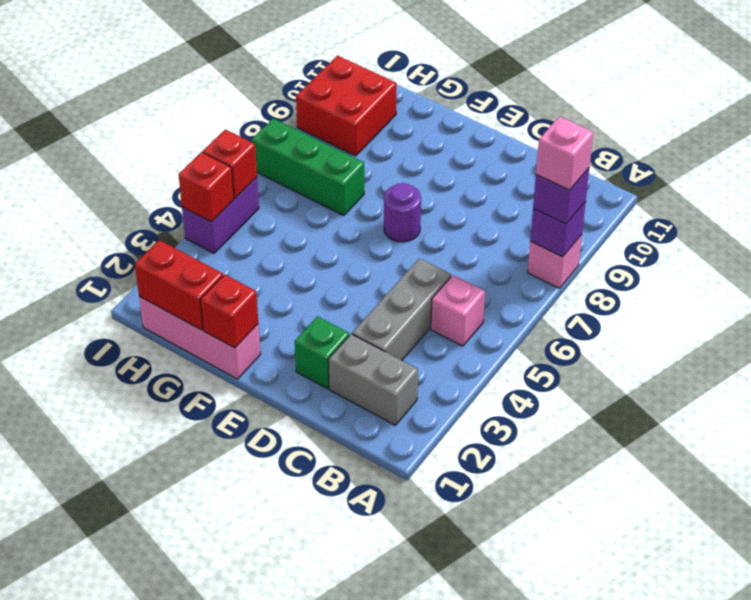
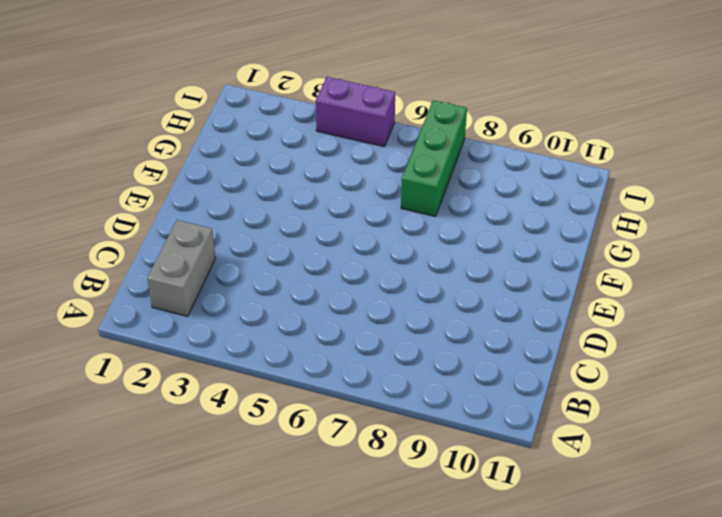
none -> pink 1x1 brick [528,235,582,288]
none -> pink 1x1 brick [431,275,485,346]
none -> grey 1x3 brick [352,258,451,360]

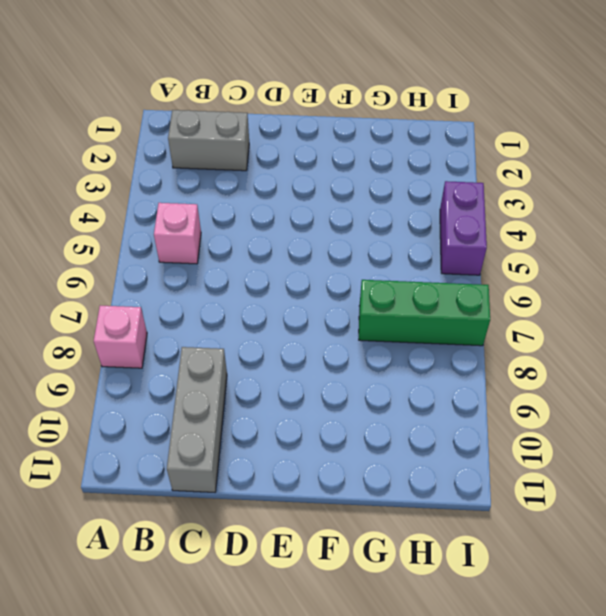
grey 1x3 brick [167,347,227,492] -> grey 1x3 brick moved to [352,258,451,360]
none -> green 1x1 brick [295,316,349,389]
none -> purple 1x1 round brick [384,183,421,242]
none -> pink 1x3 brick [139,297,261,379]

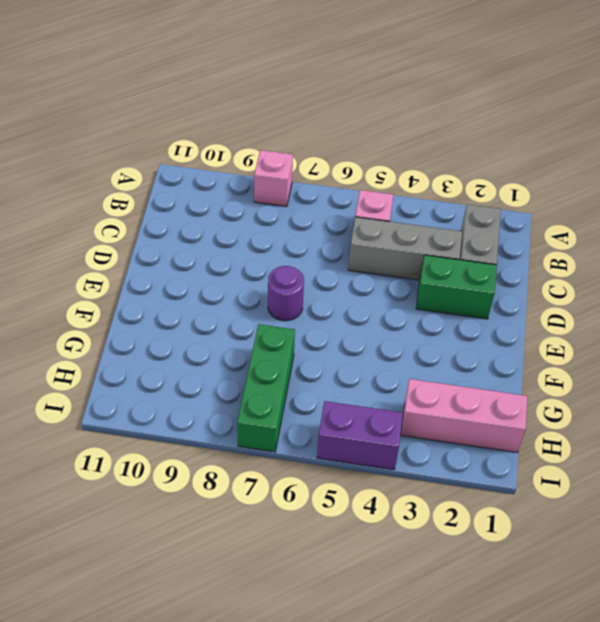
green 1x2 brick [416,255,497,319] -> green 1x1 brick [295,316,349,389]
pink 1x3 brick [401,379,528,452] -> pink 1x3 brick turned to [139,297,261,379]
none -> red 2x2 brick [296,56,397,156]
none -> purple 1x1 brick [530,202,586,257]
none -> red 1x1 brick [200,274,258,348]

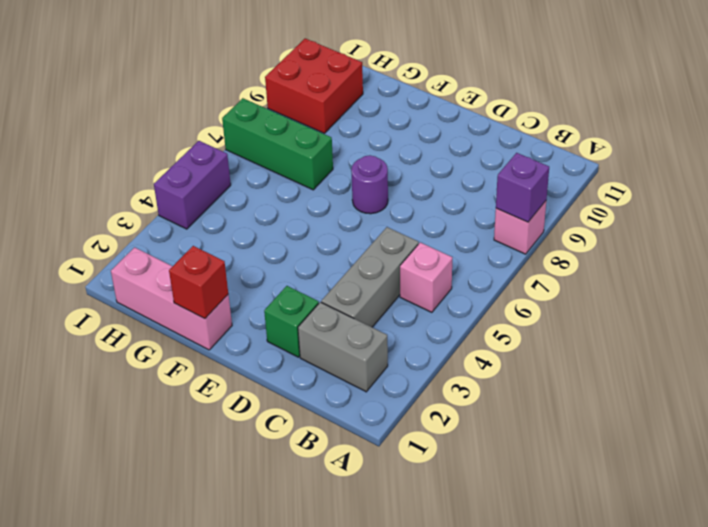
none -> red 1x2 brick [135,240,223,330]
none -> red 1x1 brick [178,152,234,222]
none -> red 1x1 brick [203,129,257,198]

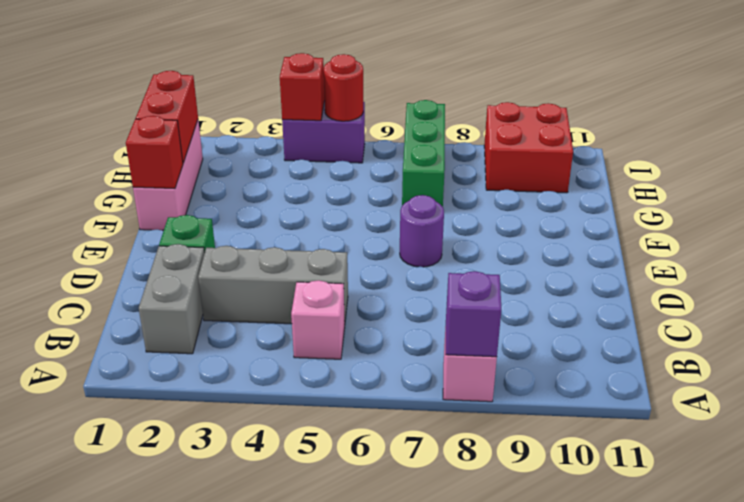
red 1x1 round brick [324,54,363,121] -> red 1x1 brick [203,129,257,198]
none -> purple 1x1 brick [533,168,589,224]
none -> pink 1x1 brick [536,117,593,190]

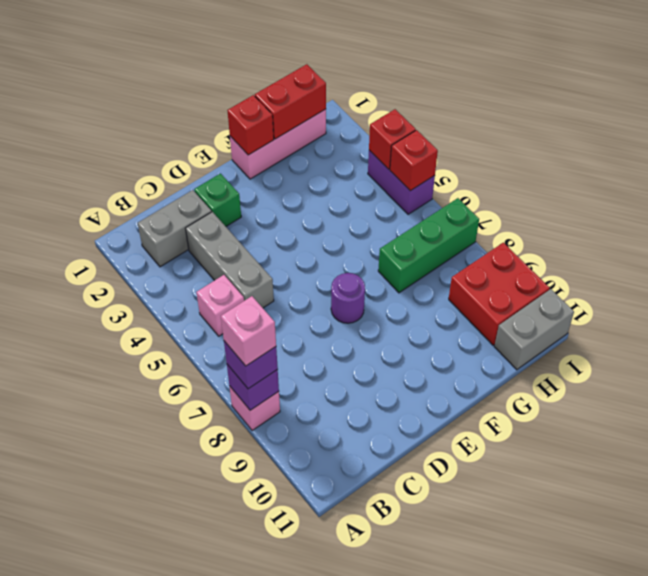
grey 1x2 brick [494,289,574,370] -> none

